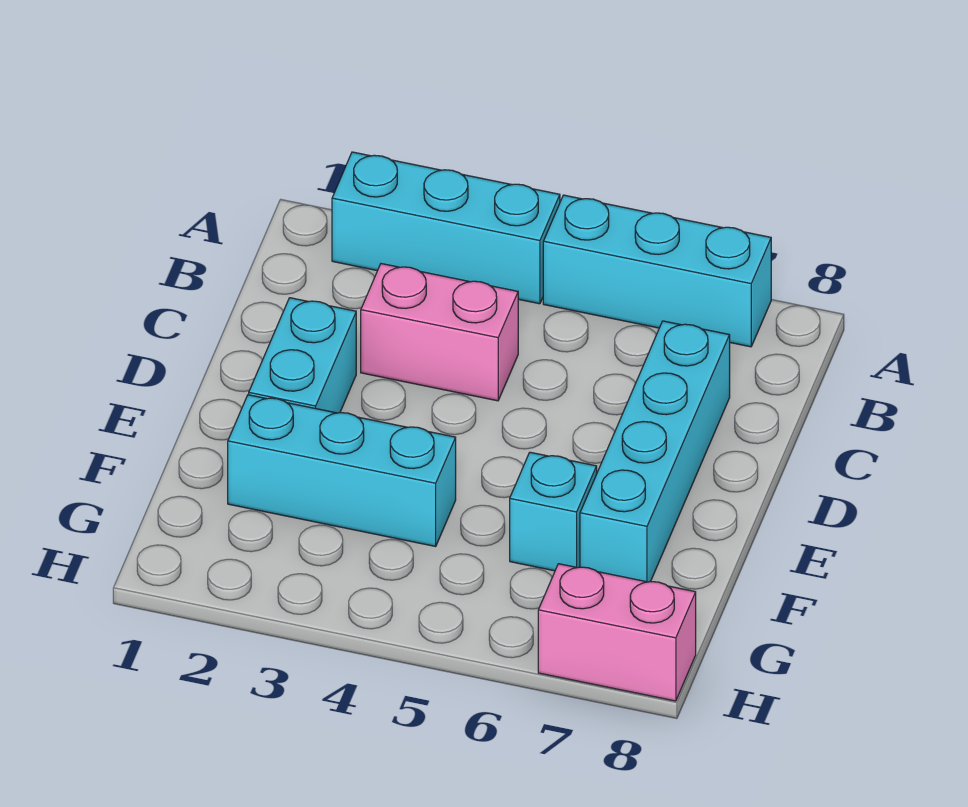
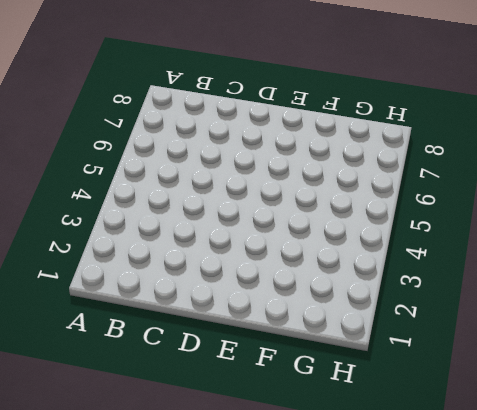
none -> cyan 1x3 brick [332,152,560,304]
none -> cyan 1x3 brick [543,195,771,347]

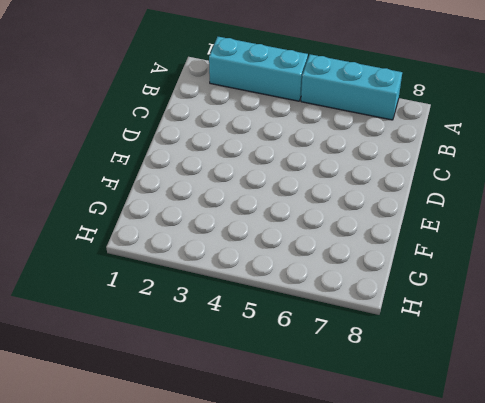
none -> pink 1x2 brick [361,264,518,401]
none -> cyan 1x4 brick [580,321,730,582]

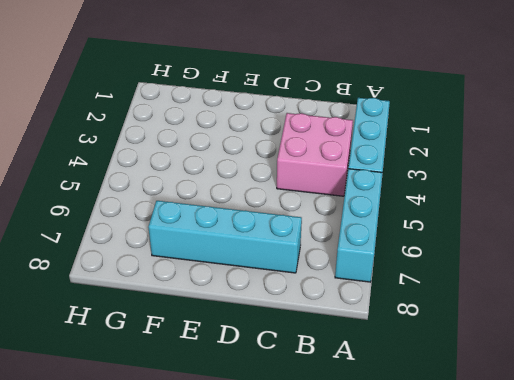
pink 2x2 brick [277,113,353,196] -> pink 1x2 brick [361,264,518,401]
none -> cyan 1x2 brick [249,298,356,413]
none -> cyan 1x3 brick [228,395,456,546]

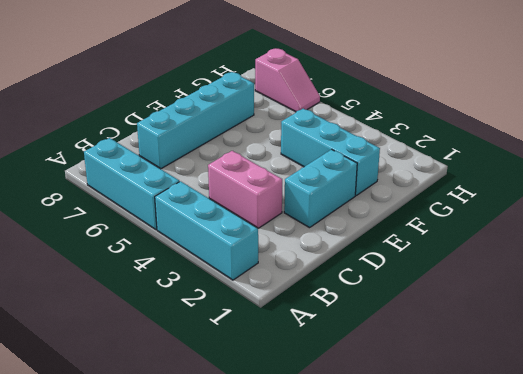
pink 1x2 slope [255,49,320,112] -> pink 1x2 brick [538,564,696,701]
none -> cyan 1x1 brick [510,452,597,571]

